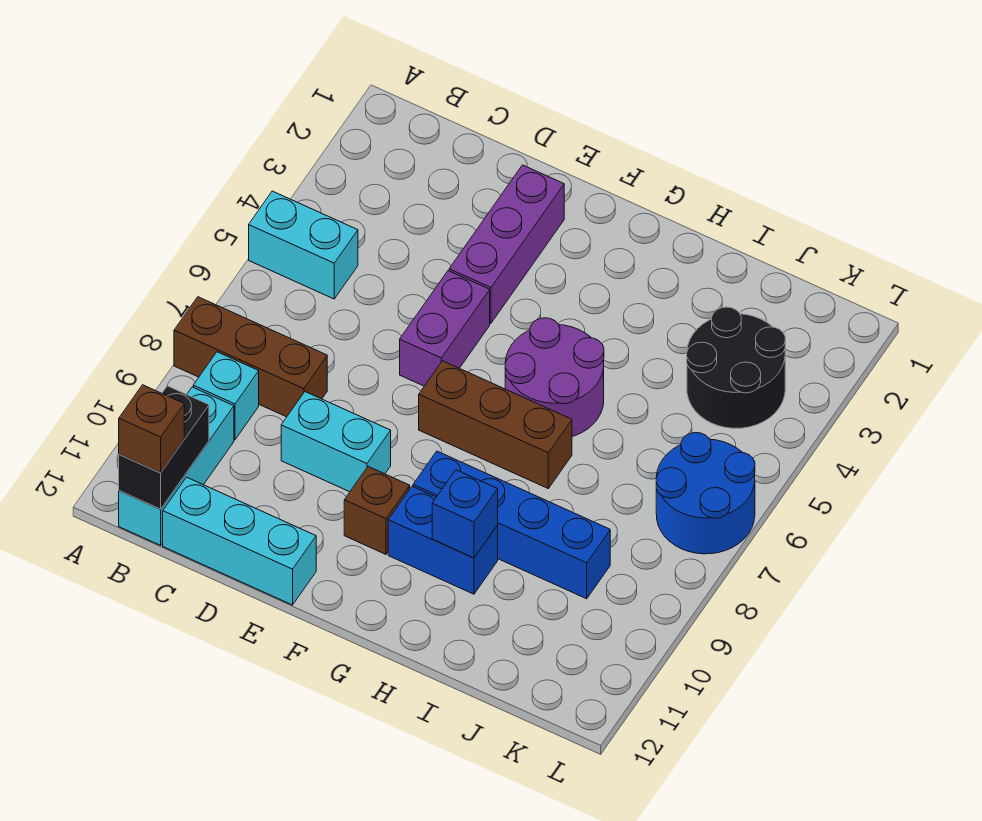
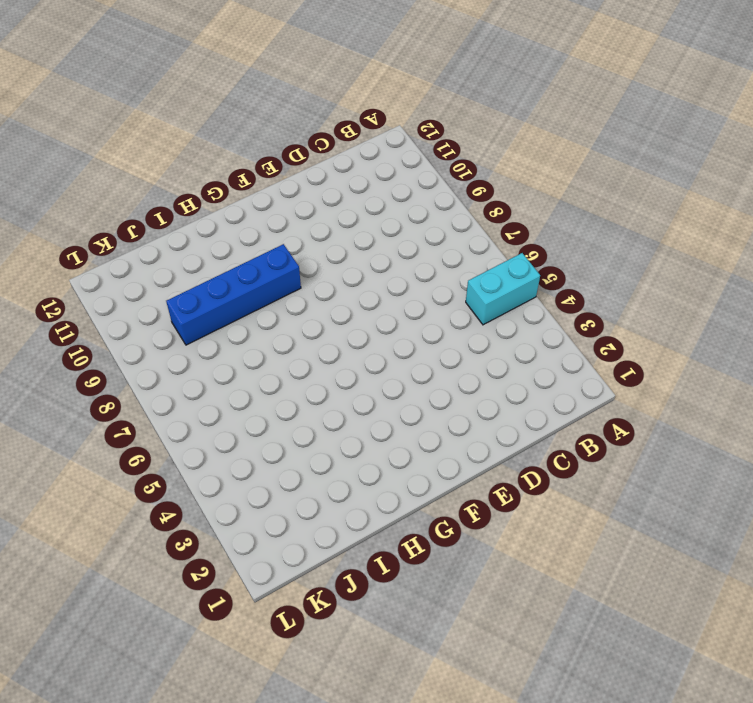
none -> brown 1x3 brick [174,297,327,417]
none -> cyan 1x1 brick [193,352,259,440]
none -> cyan 1x3 brick [119,387,234,545]

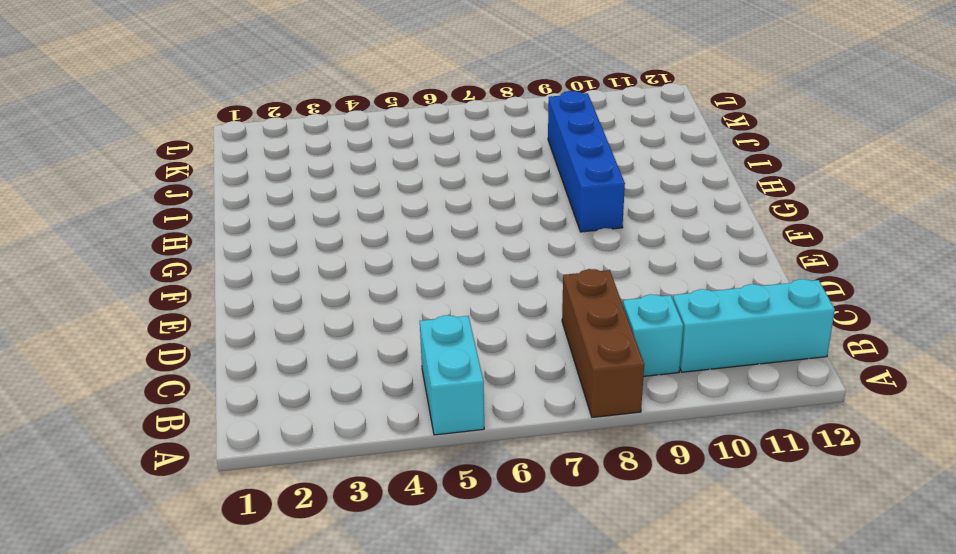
none -> cyan 1x3 brick [163,477,316,605]
none -> cyan 1x2 brick [281,392,391,492]
none -> purple 1x3 brick [449,165,564,323]

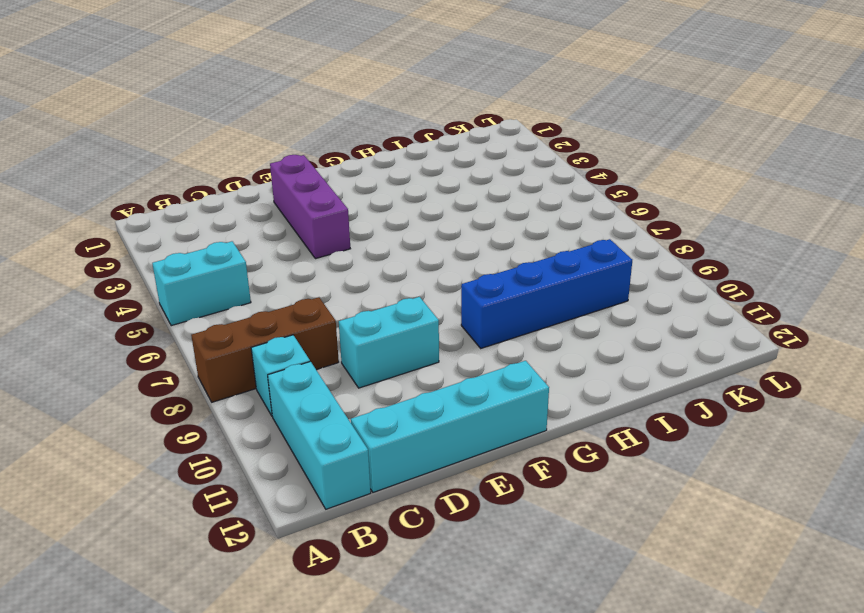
cyan 1x4 brick [351,361,549,492] -> cyan 1x3 brick [163,477,316,605]
none -> purple 1x2 brick [400,271,490,386]
none -> brown 1x3 brick [419,361,572,488]
none -> brown 1x1 brick [344,467,410,554]

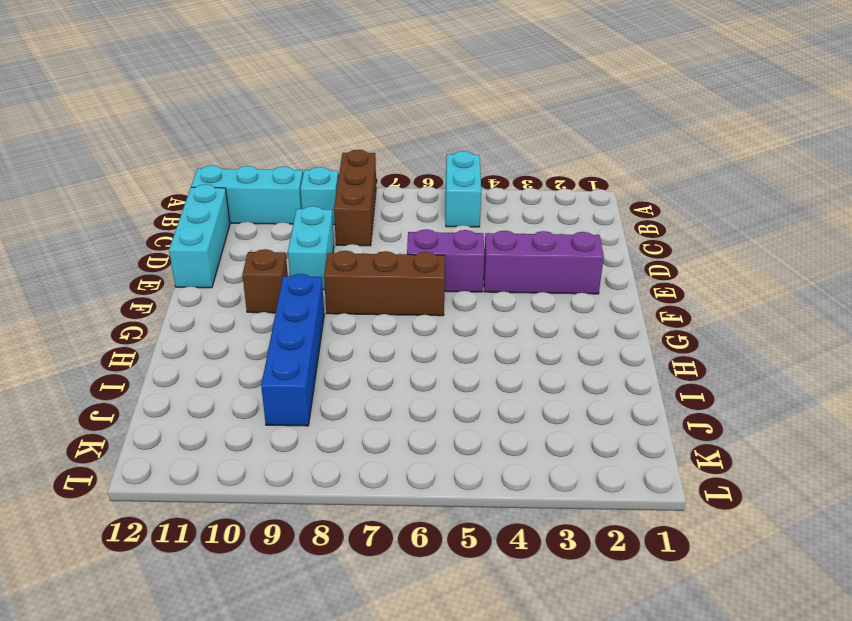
brown 1x3 brick [324,251,445,316] -> brown 1x3 brick turned to [419,361,572,488]
none -> purple 2x2 round brick [505,318,604,436]
none -> blue 1x2 brick [388,486,498,594]
none -> black 2x2 round brick [687,307,785,428]

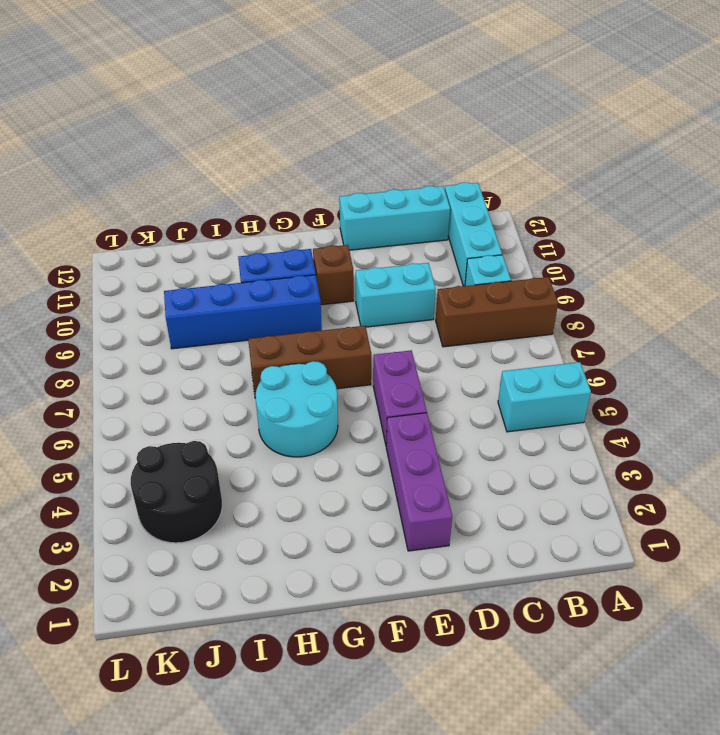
cyan 2x2 round brick [256,361,338,457] -> purple 2x2 round brick [505,318,604,436]
none -> blue 2x2 round brick [656,433,755,554]
none -> black 1x2 brick [119,386,209,509]
none -> blue 1x1 brick [432,470,498,558]

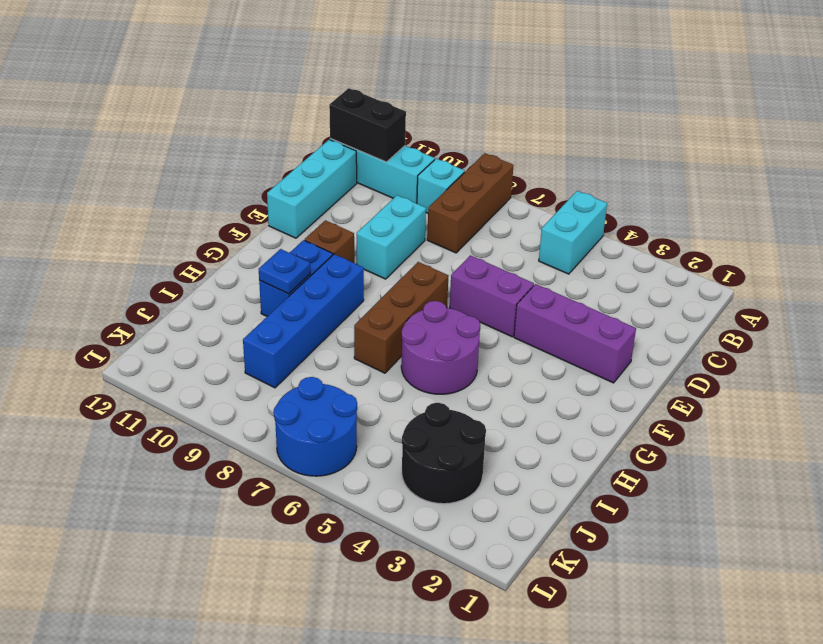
blue 1x1 plate [259,249,310,294] -> blue 1x1 brick [432,470,498,558]
none -> brown 1x1 brick [119,385,184,473]

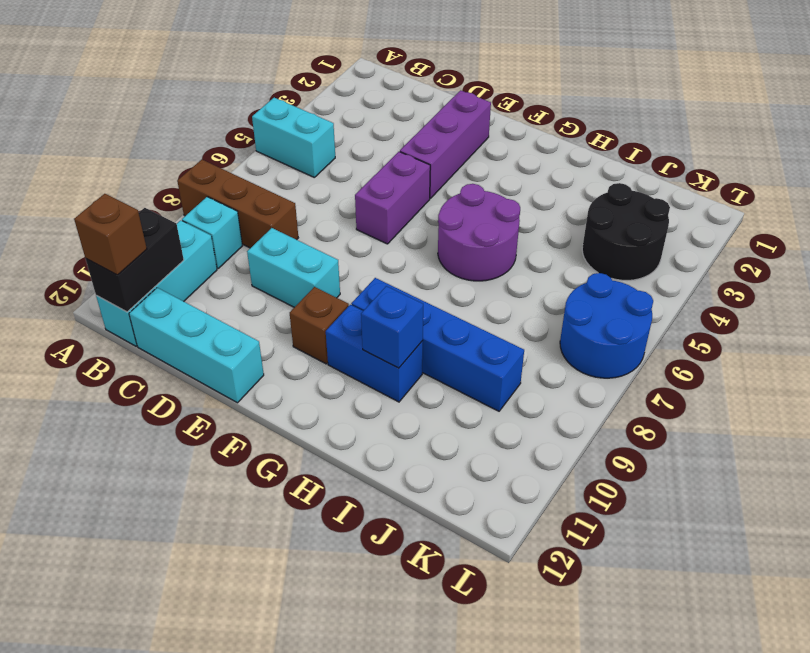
none -> brown 1x3 brick [419,361,572,488]

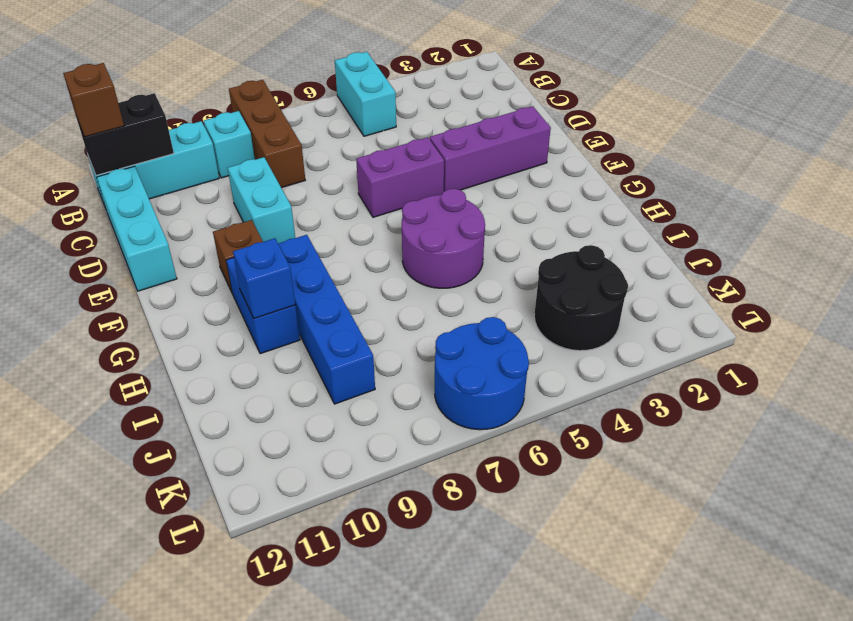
none -> brown 1x3 brick [419,361,572,488]

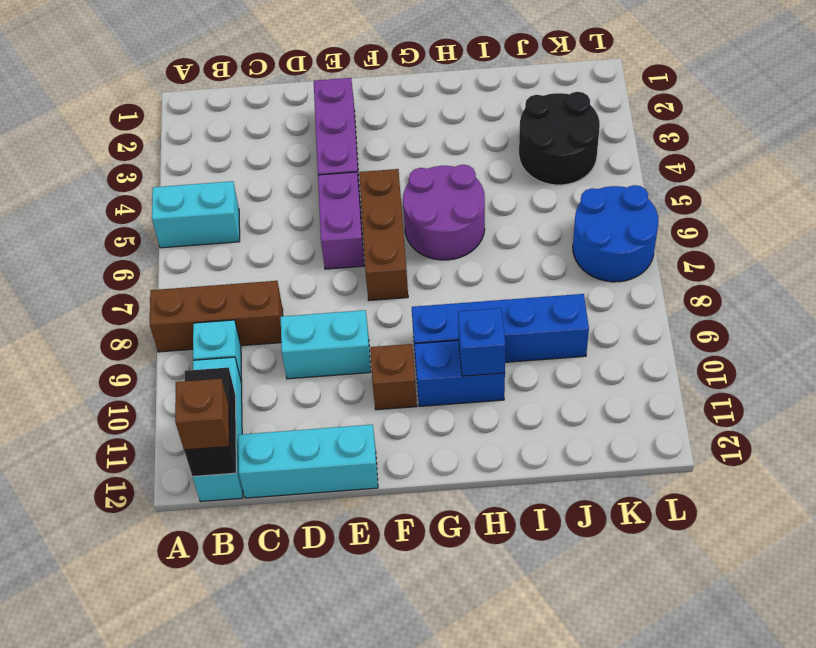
brown 1x3 brick [359,169,408,300] -> brown 1x3 brick turned to [419,361,572,488]

